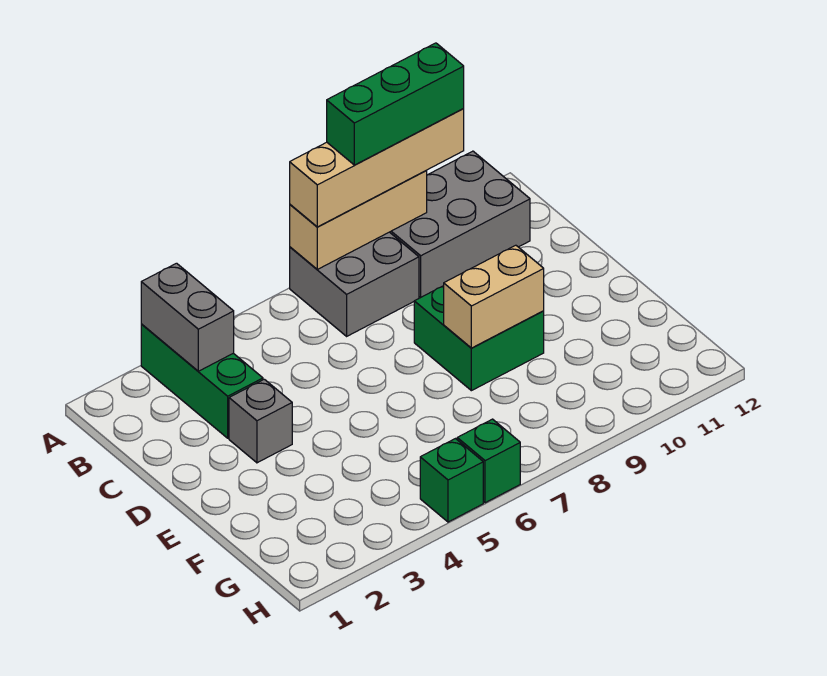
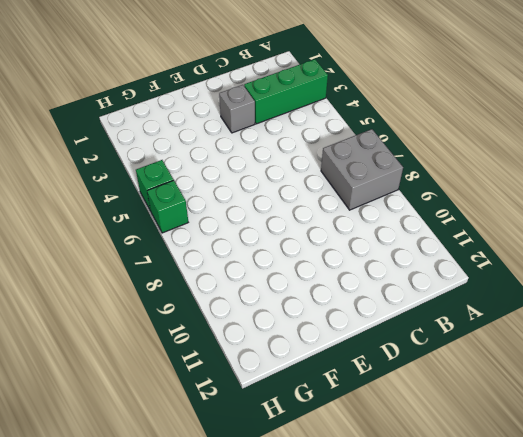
none -> grey 2x3 brick [390,151,530,298]
none -> green 2x2 brick [414,286,544,391]
none -> grey 1x2 brick [141,263,234,371]

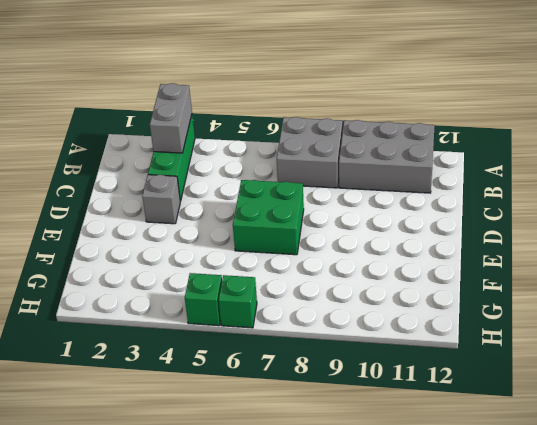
green 2x2 brick [233,180,304,255] -> green 2x2 brick moved to [414,286,544,391]
none -> tan 1x3 brick [290,171,427,269]
none -> tan 1x2 brick [444,245,544,348]
none -> tan 1x4 brick [290,109,464,227]

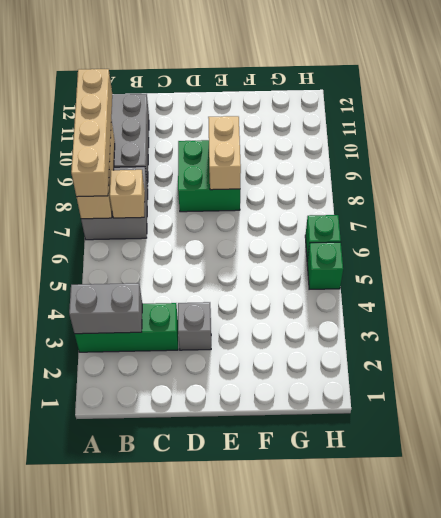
tan 1x1 brick [110,170,145,218] -> none
none -> green 1x3 brick [327,43,464,165]

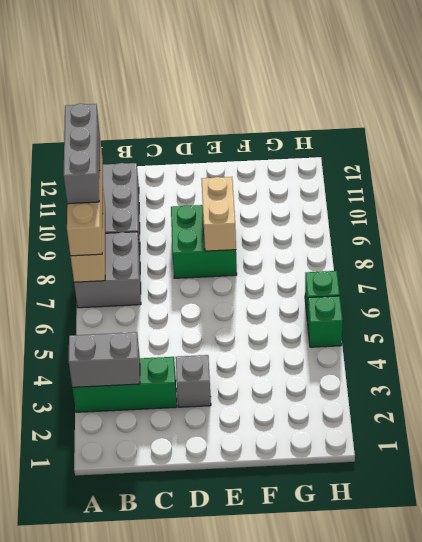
grey 1x3 brick [64,104,100,204] -> green 1x3 brick [327,43,464,165]

